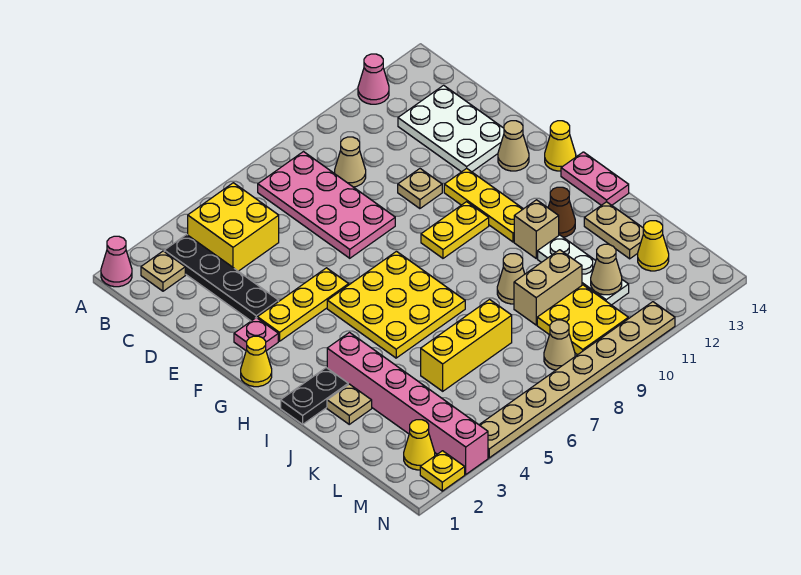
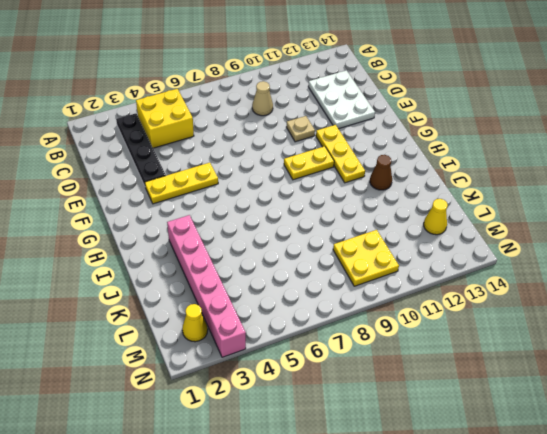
none -> pink 1x1 cone [101,236,132,287]
none -> pink 1x1 cone [358,54,389,104]
none -> tan 1x1 plate [141,251,185,291]
none -> pink 2x4 plate [258,152,395,258]

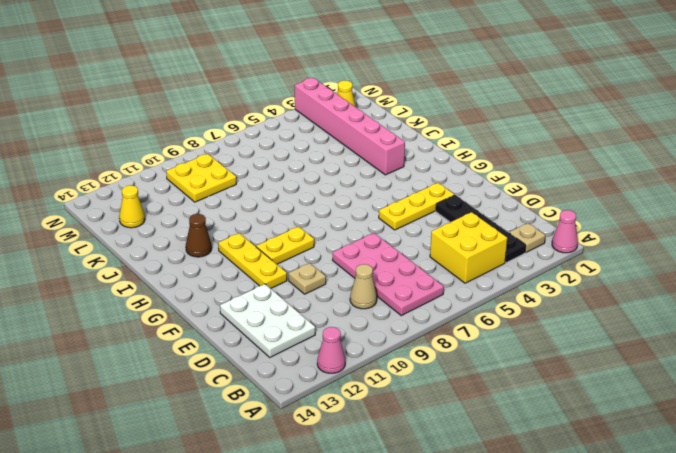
none -> pink 1x1 plate [234,318,278,351]
none -> tan 1x1 cone [498,121,529,171]
none -> yellow 1x1 cone [241,336,272,387]
none -> yellow 3x3 plate [327,251,465,358]

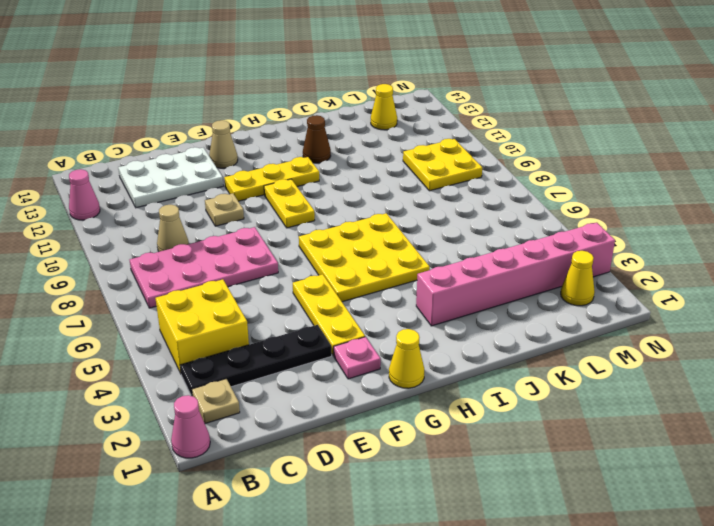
none -> yellow 1x1 cone [545,121,576,171]
none -> pink 1x2 plate [561,152,629,205]
none -> black 1x2 plate [281,368,348,424]
none -> tan 1x1 brick [514,200,559,259]

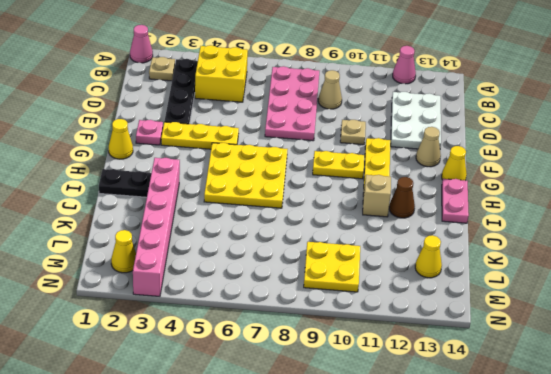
none -> tan 1x1 plate [327,384,372,424]
none -> tan 1x1 cone [497,254,525,304]
none -> white 1x3 plate [538,235,629,305]
none -> tan 1x2 plate [584,202,643,259]

